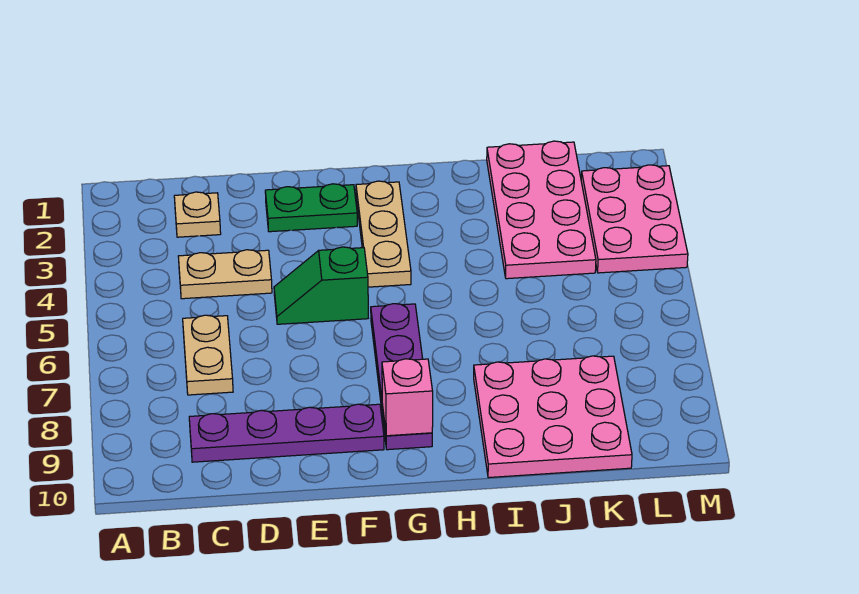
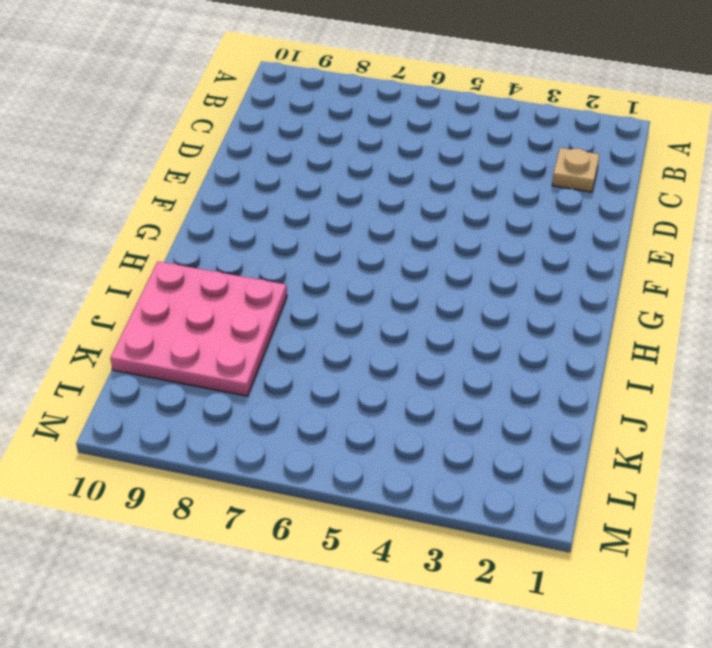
none -> tan 1x2 plate [178,250,272,299]
none -> tan 1x2 plate [183,315,233,395]
none -> purple 1x4 plate [189,404,384,462]

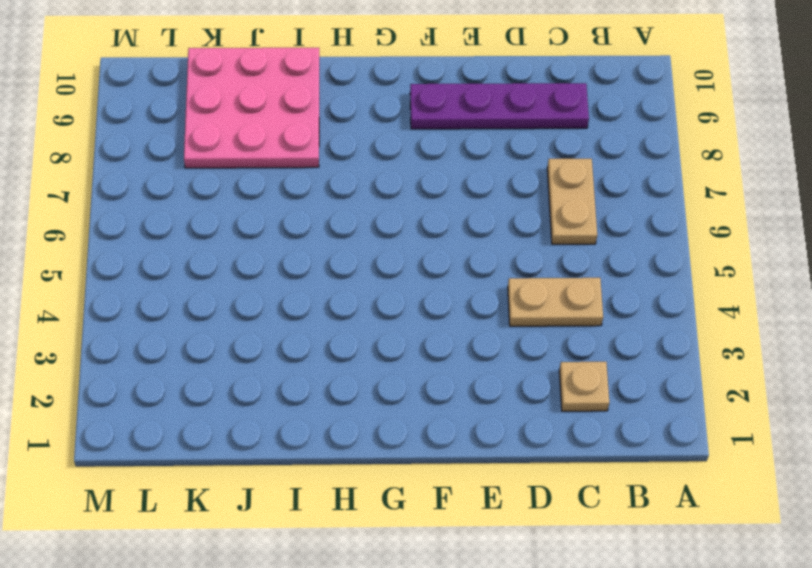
none -> green 1x2 plate [265,184,357,232]
none -> green 1x2 slope [274,247,368,324]
none -> tan 1x3 plate [356,181,411,287]

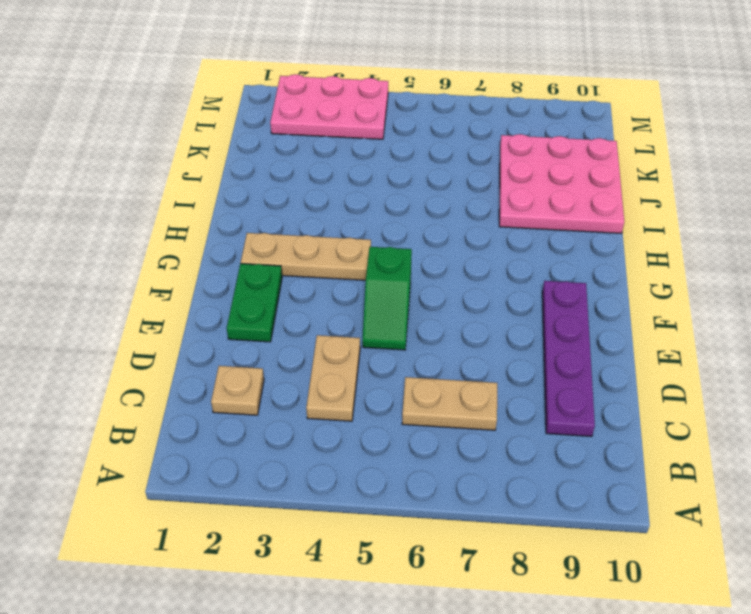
none -> purple 1x4 plate [371,304,432,450]
none -> pink 2x4 plate [487,141,596,279]
none -> pink 1x1 brick [382,359,433,436]

